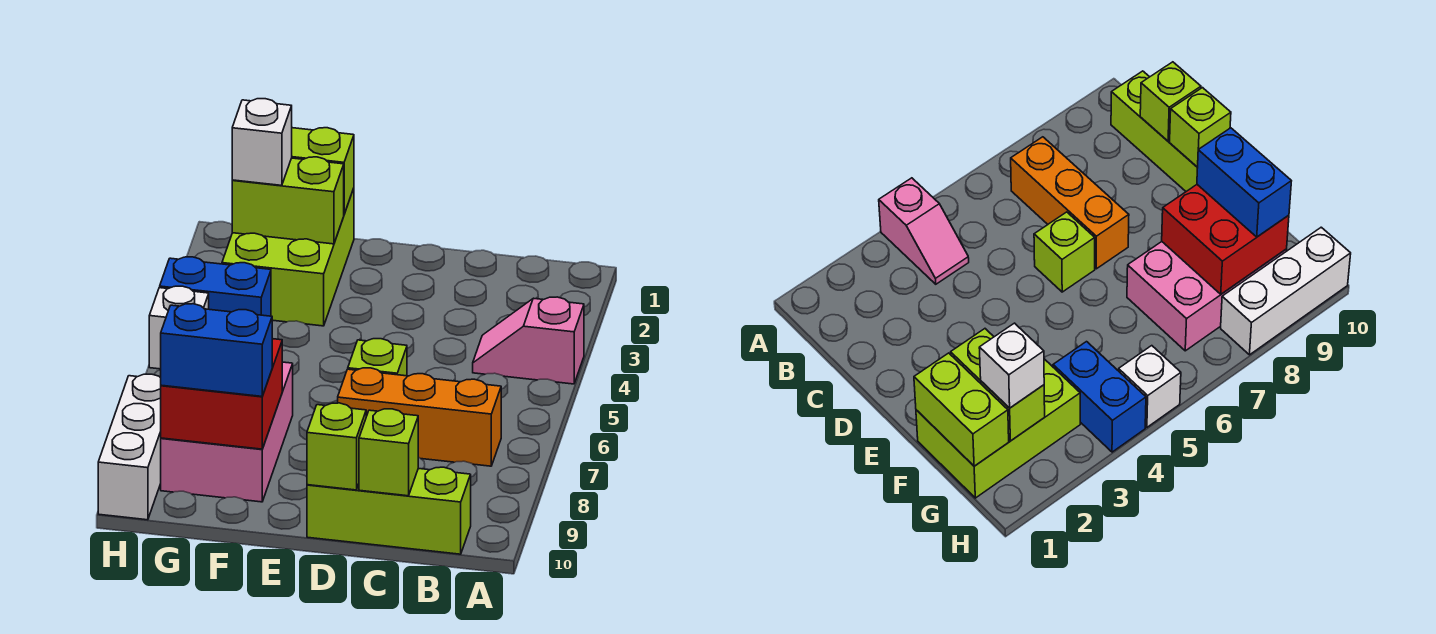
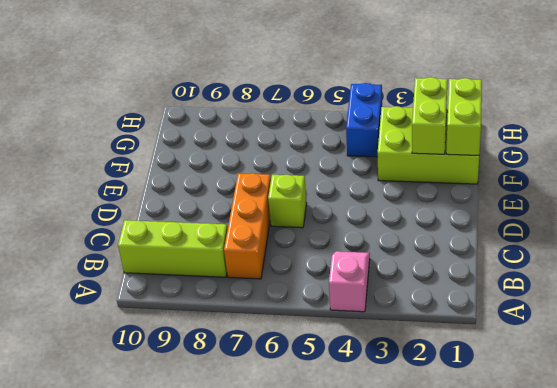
lime 1x3 brick [118,220,228,277] -> lime 1x3 brick turned to [307,467,471,554]
none -> pink 2x3 brick [161,362,293,502]
none -> white 1x1 brick [149,286,209,369]
none -> white 1x3 brick [98,374,161,520]

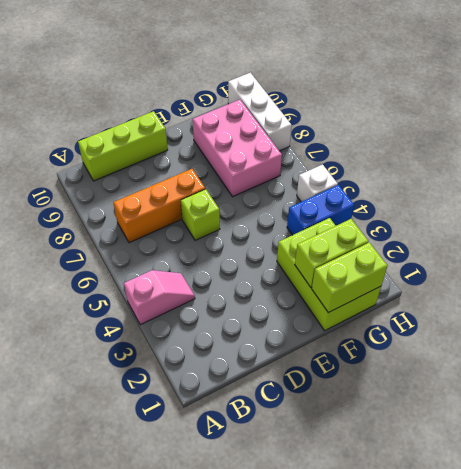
none -> lime 1x1 brick [359,409,418,496]
none -> lime 1x1 brick [307,403,366,490]
none -> red 2x2 brick [161,339,282,449]

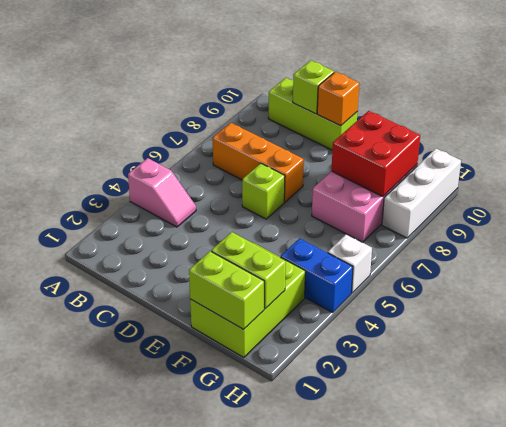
orange 1x1 brick [317,72,359,126] -> lime 1x1 brick [307,403,366,490]
none -> blue 1x2 brick [161,304,272,396]
none -> white 1x1 brick [232,99,292,185]

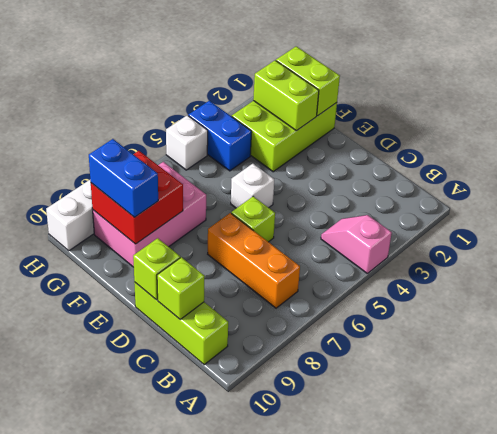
white 1x1 brick [231,164,274,208] -> white 1x1 brick moved to [232,99,292,185]

